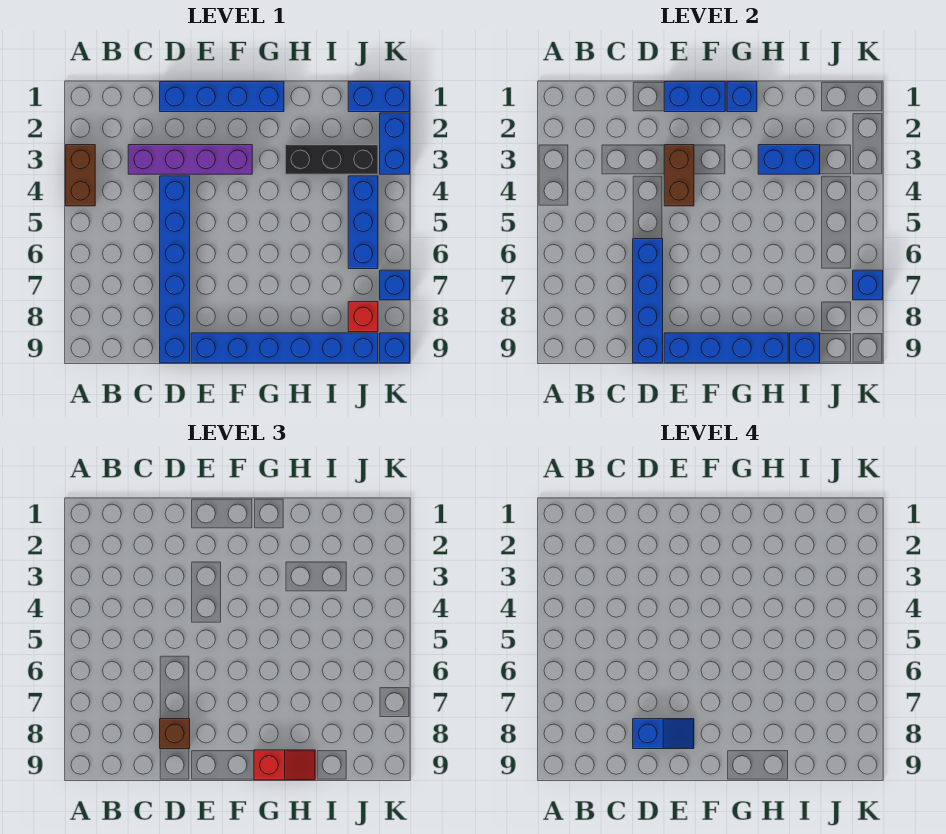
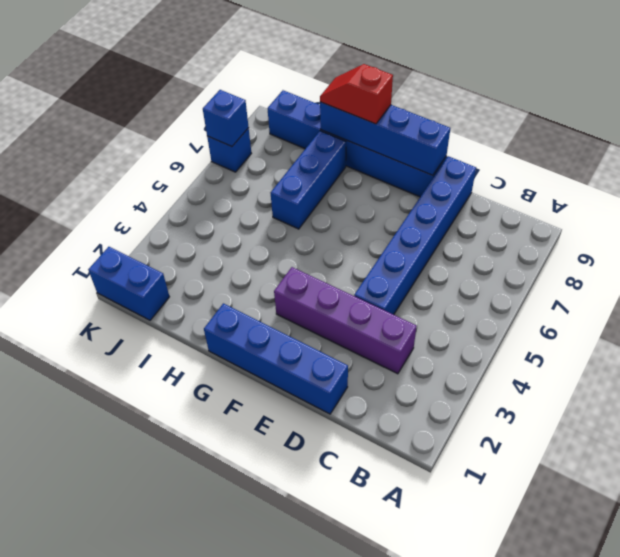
blue 1x3 brick [271,131,346,229] -> blue 1x3 brick moved to [348,176,378,269]
none -> brown 1x2 brick [66,145,95,206]
none -> black 1x3 brick [285,145,378,174]
none -> red 1x1 brick [348,302,378,332]

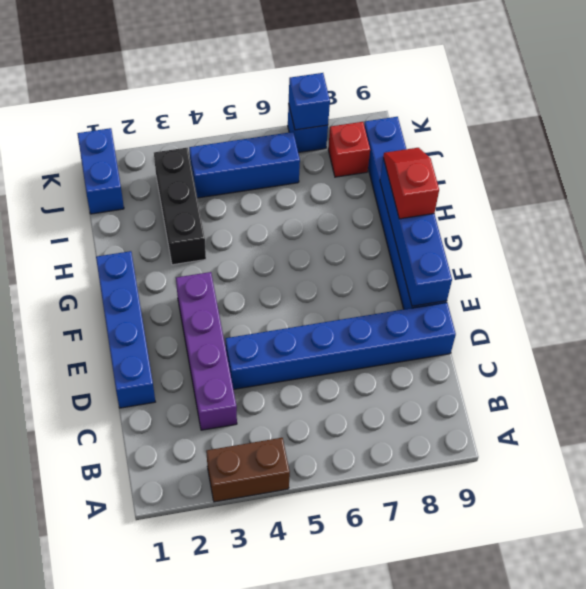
none -> blue 1x2 brick [380,113,410,174]
none -> blue 1x1 brick [380,333,410,363]
none -> blue 1x4 brick [633,239,663,363]

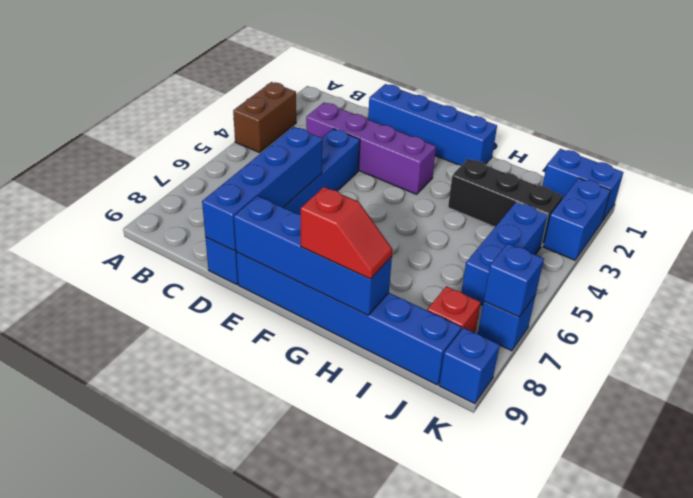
none -> blue 1x2 brick [664,82,725,112]
none -> brown 1x2 brick [664,145,694,206]
none -> blue 1x1 brick [727,82,757,112]

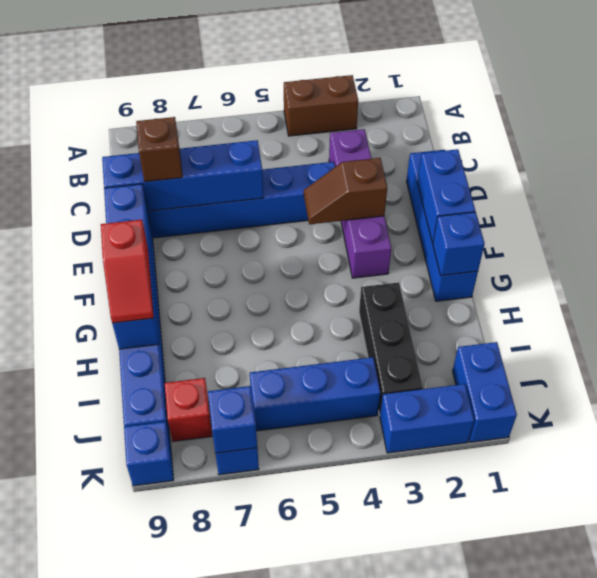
brown 1x2 slope [304,158,387,224] -> brown 1x2 brick [664,145,694,206]
none -> blue 1x2 brick [758,145,820,174]
none -> blue 1x1 brick [790,333,820,363]
none -> blue 1x2 slope [633,719,694,749]

